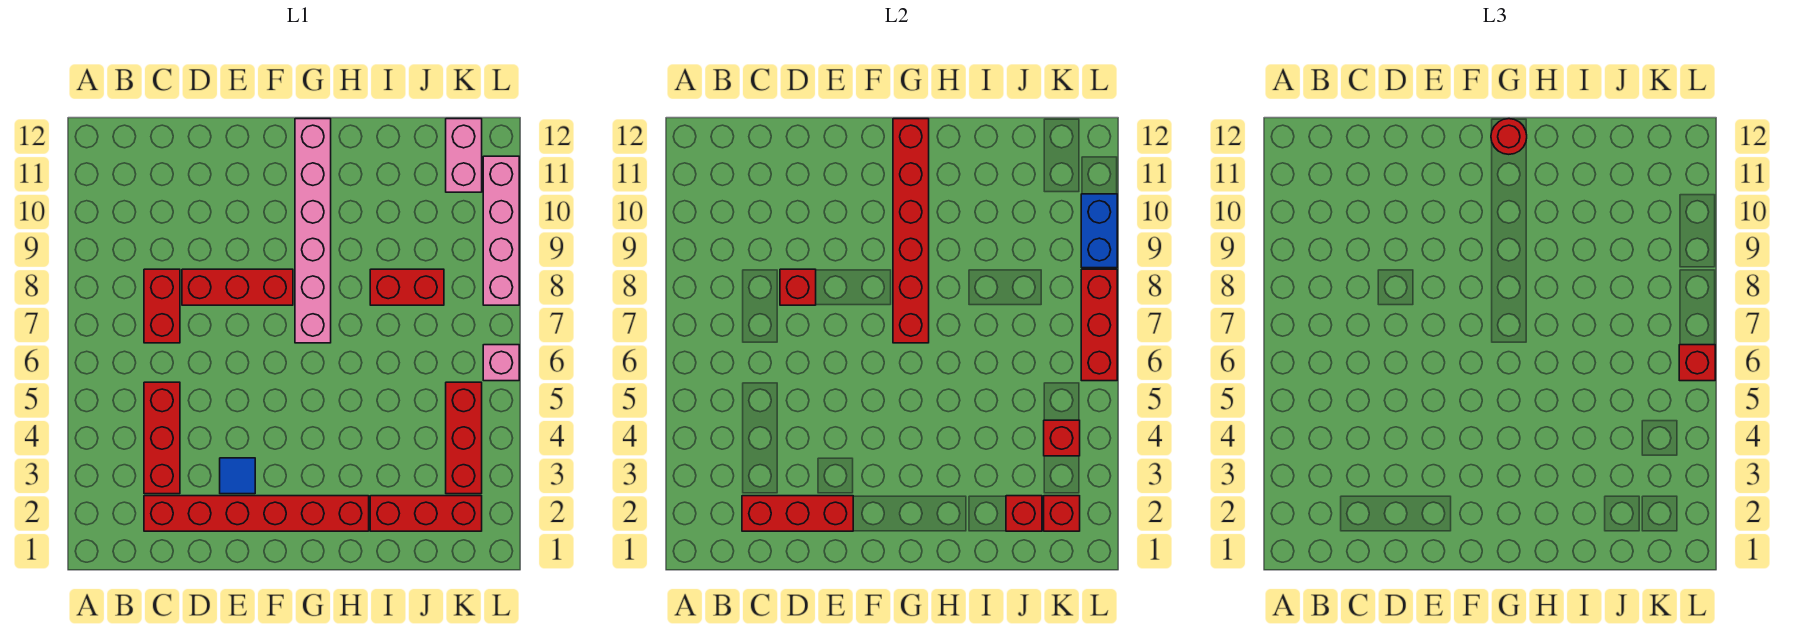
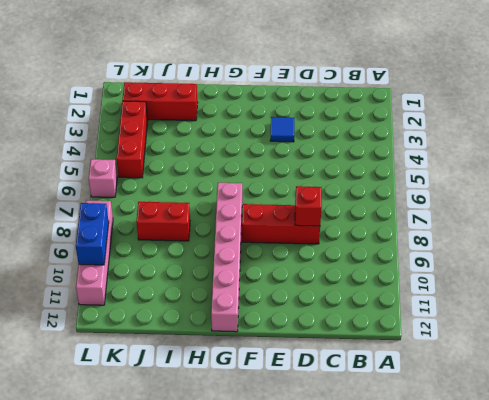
none -> red 1x6 brick [144,496,369,531]
none -> red 1x3 brick [144,382,180,494]
none -> red 1x2 brick [144,269,180,343]

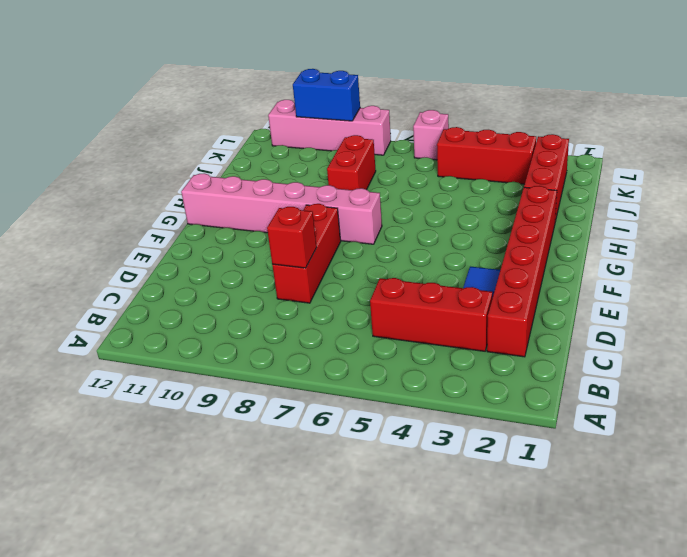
none -> red 1x2 brick [144,269,180,343]
none -> pink 1x2 brick [446,119,482,192]
none -> red 1x3 brick [742,496,853,531]

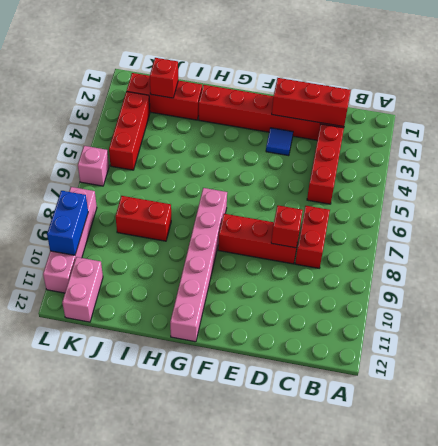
none -> red 1x6 brick [893,119,929,343]
none -> red 1x1 brick [1044,496,1080,531]
none -> red 1x1 brick [1044,420,1080,456]

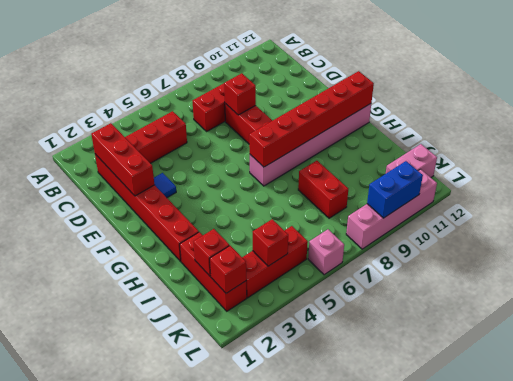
none -> red 1x3 brick [1081,269,1117,381]
none -> red 1x1 round brick [1491,119,1527,154]
none -> red 1x1 brick [1679,345,1715,381]

